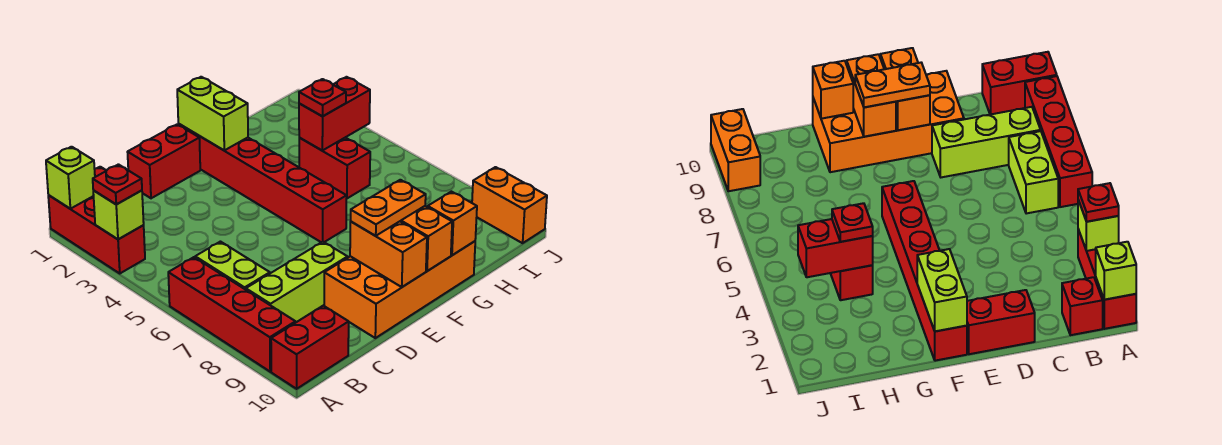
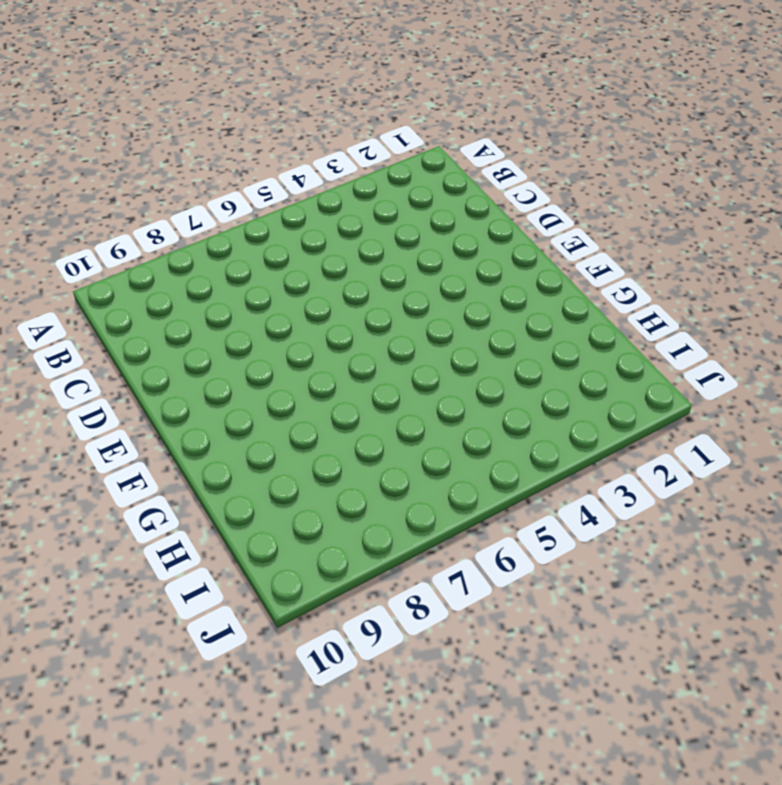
none -> red 1x3 brick [48,195,145,273]
none -> red 1x4 brick [168,257,295,372]
none -> red 1x2 brick [271,306,349,389]

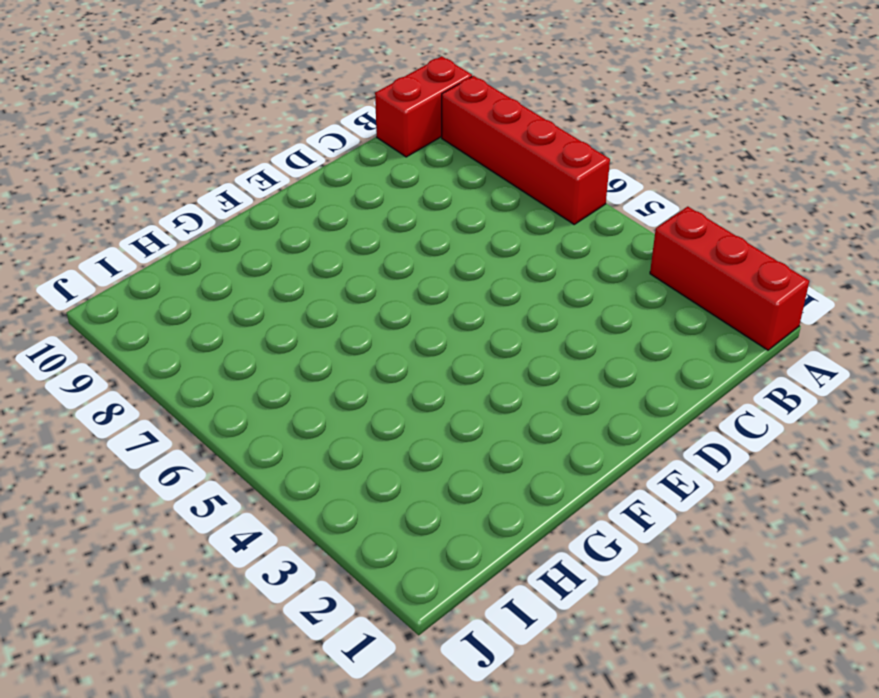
none -> red 1x1 brick [1062,277,1103,335]
none -> lime 1x2 brick [195,242,270,290]
none -> lime 1x3 brick [246,242,348,323]

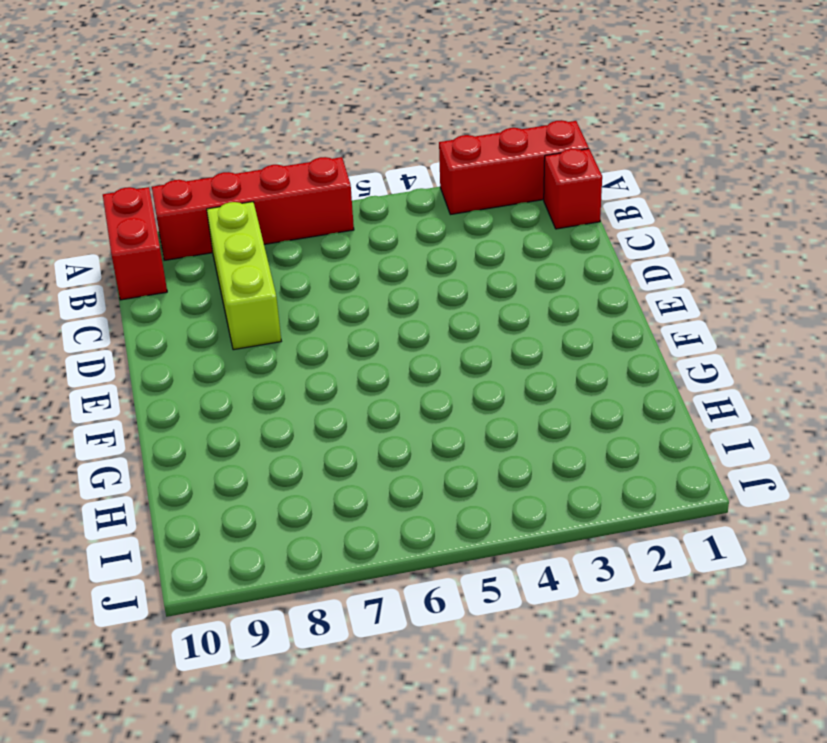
none -> lime 1x2 brick [195,242,270,290]
none -> red 1x2 brick [128,124,200,198]
none -> orange 2x4 brick [324,241,475,338]

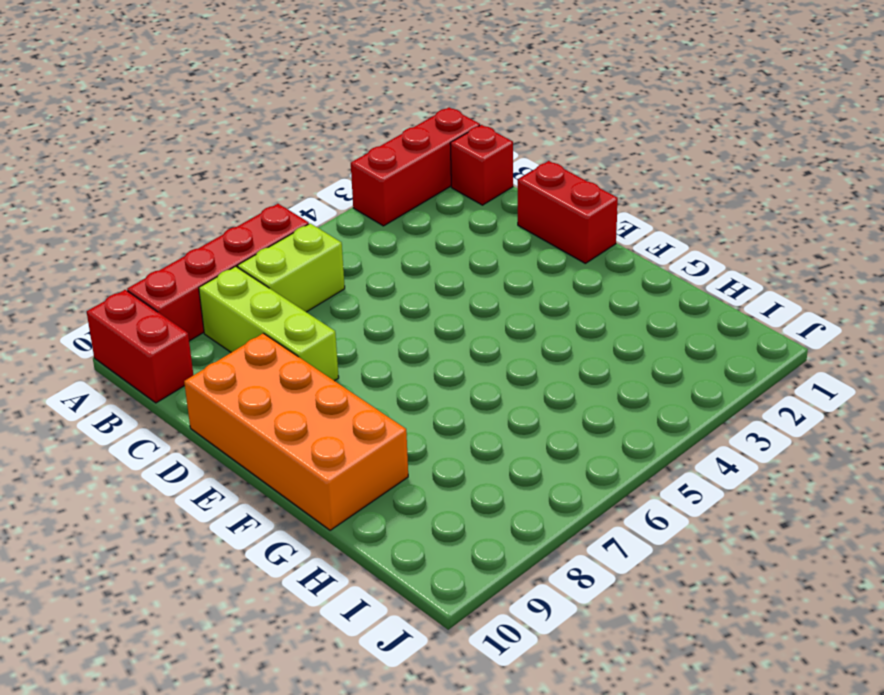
none -> red 1x6 brick [178,124,347,242]
none -> red 1x2 brick [299,138,370,198]
none -> orange 1x2 brick [472,167,547,243]

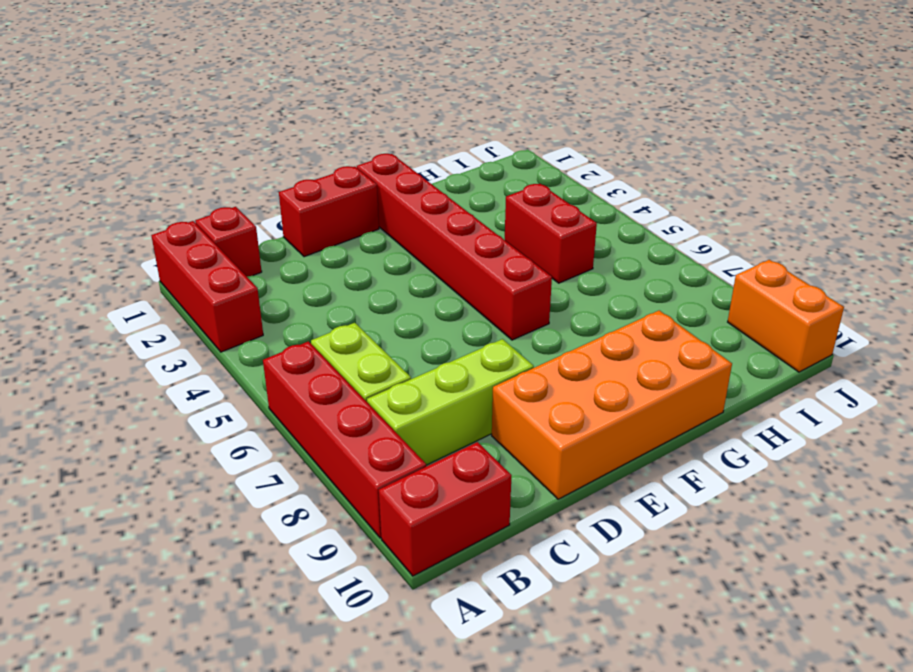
none -> lime 1x1 brick [46,147,95,209]
none -> lime 1x1 brick [93,191,144,239]
none -> orange 1x2 brick [350,221,427,287]

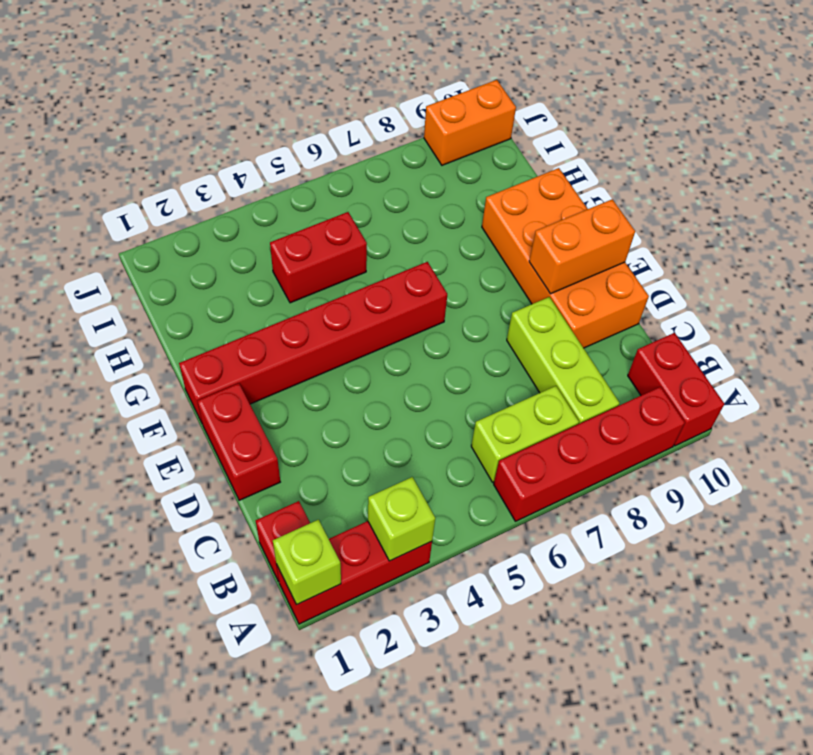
none -> lime 1x2 brick [177,77,248,150]
none -> orange 1x2 brick [400,206,452,271]
none -> orange 1x1 brick [428,192,477,255]

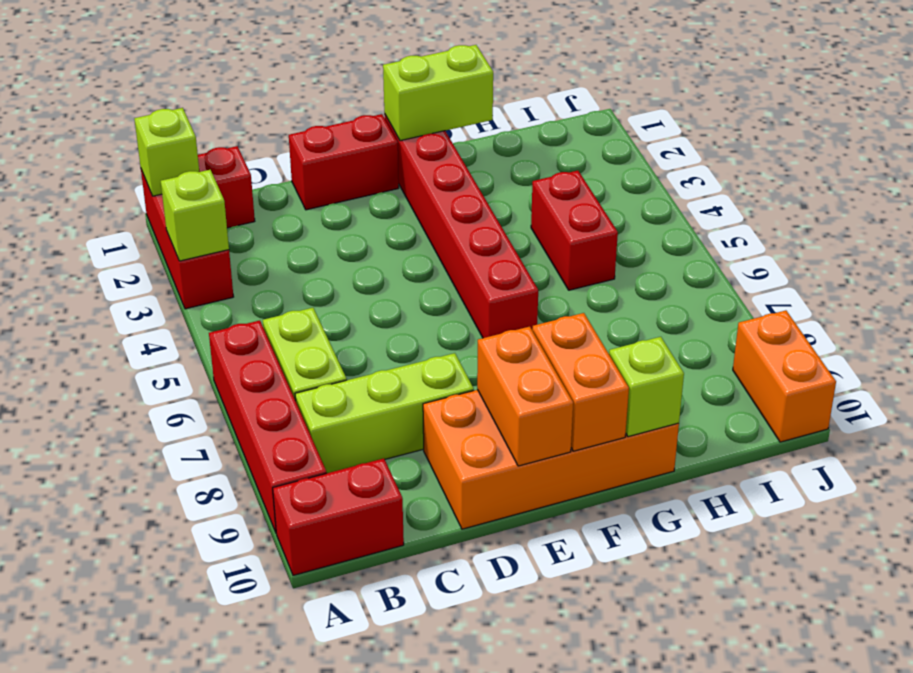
lime 1x2 brick [383,45,493,141] -> lime 1x2 brick turned to [177,77,248,150]
lime 1x1 brick [609,337,684,437] -> orange 1x1 brick [428,192,477,255]
none -> red 1x2 brick [299,77,370,150]
none -> red 1x1 plate [93,164,142,204]
none -> orange 1x2 plate [351,180,426,236]

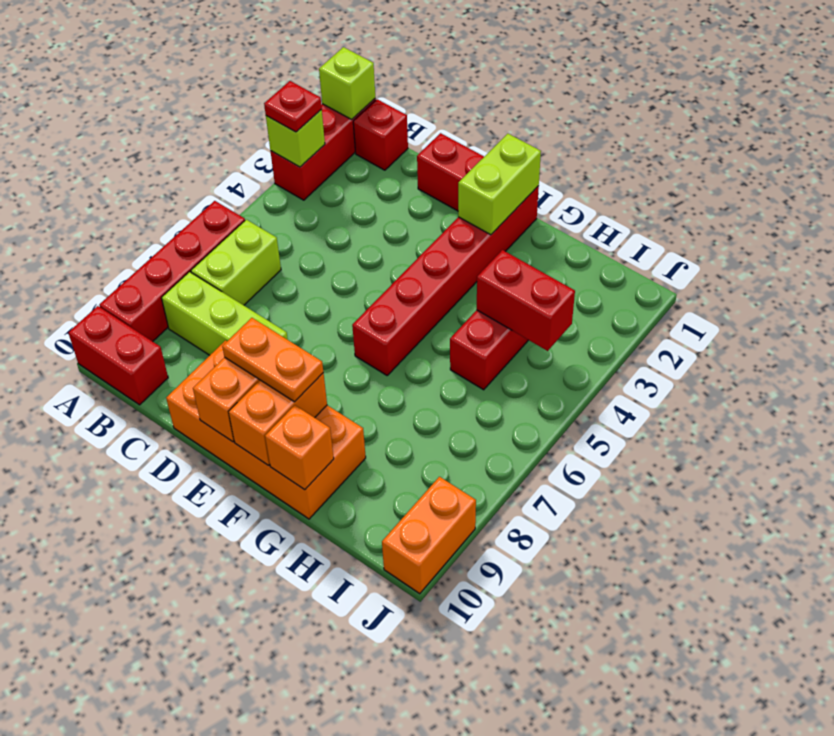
none -> red 1x1 plate [299,79,346,116]

